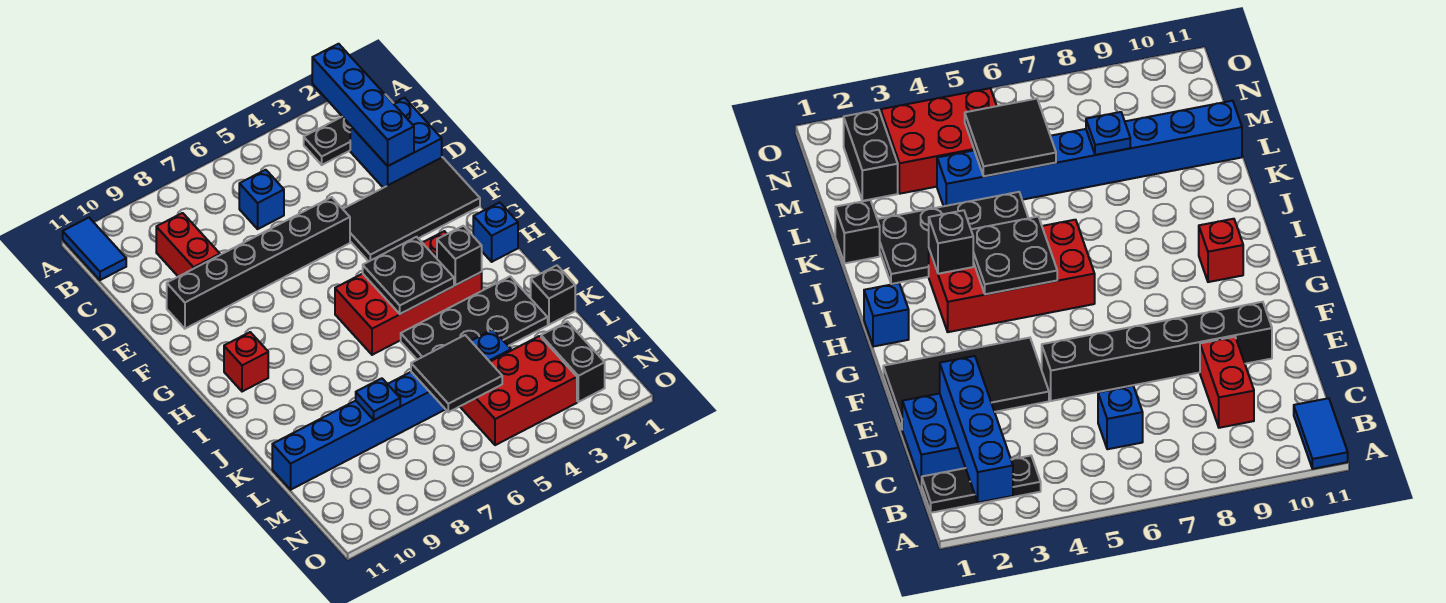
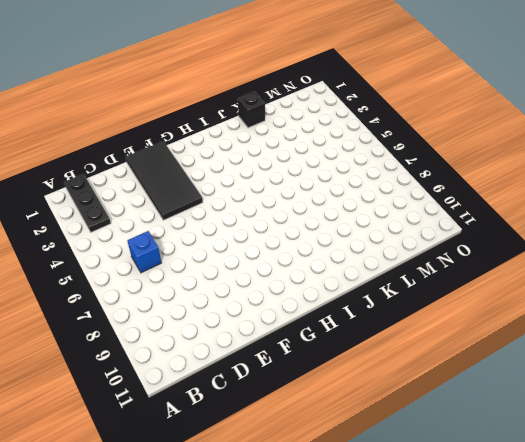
none -> blue 1x2 tile [63,218,126,280]
none -> blue 2x2 brick [350,98,442,188]
none -> red 1x2 brick [156,213,220,277]

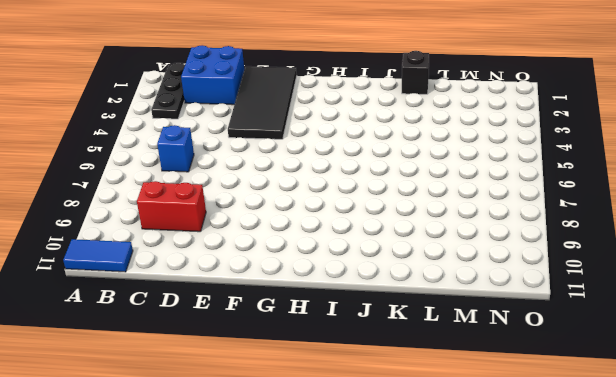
none -> black 1x6 brick [167,197,350,329]
none -> blue 1x1 brick [473,202,518,262]
none -> red 2x4 brick [335,231,482,355]

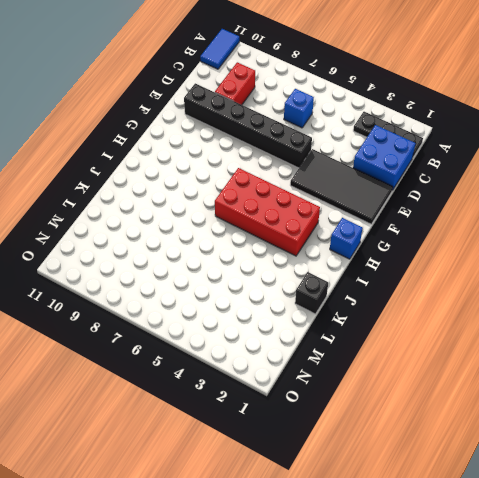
none -> red 1x1 brick [224,332,268,392]
none -> black 2x4 plate [401,276,548,360]
none -> blue 1x8 brick [272,330,511,490]

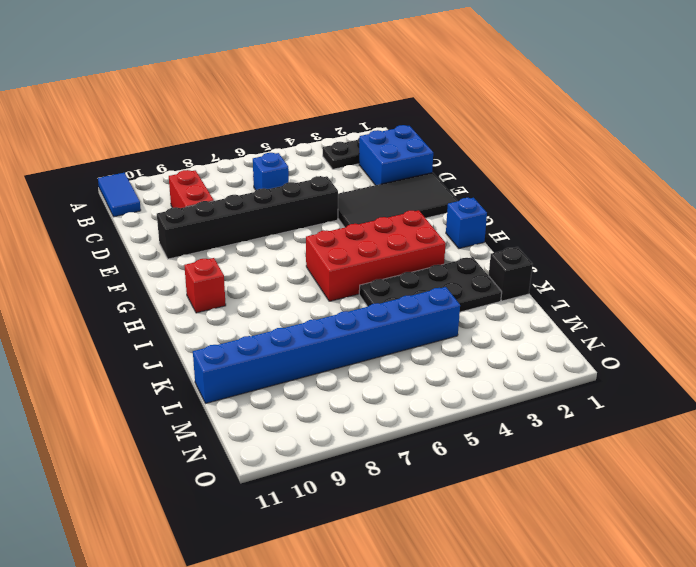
none -> black 1x2 brick [541,322,605,402]
none -> red 2x3 brick [460,336,577,445]
none -> blue 1x4 brick [312,44,414,166]

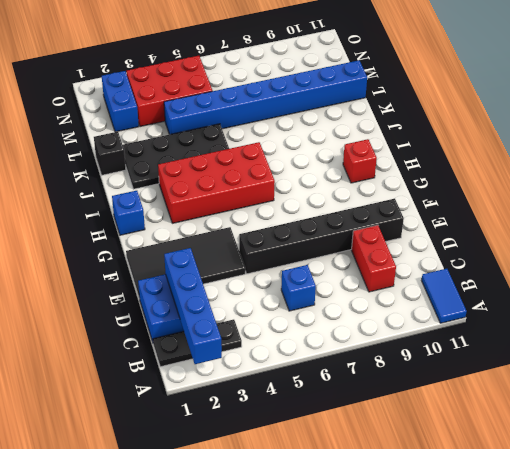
blue 1x2 brick [102,71,139,132] -> black 1x2 brick [541,322,605,402]
none -> black 2x2 plate [363,237,454,314]
none -> black 1x1 brick [437,226,482,285]
none -> black 2x2 tile [411,335,502,412]

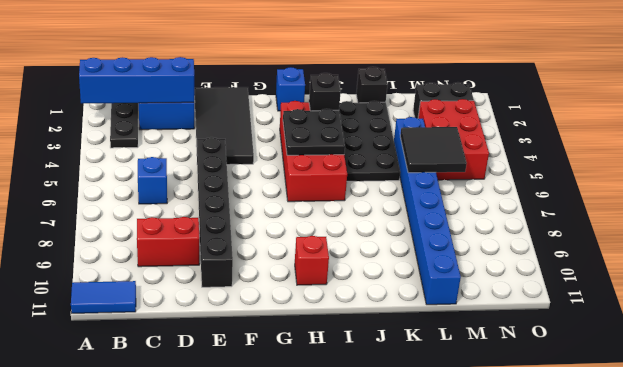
none -> blue 1x1 plate [356,378,400,420]

